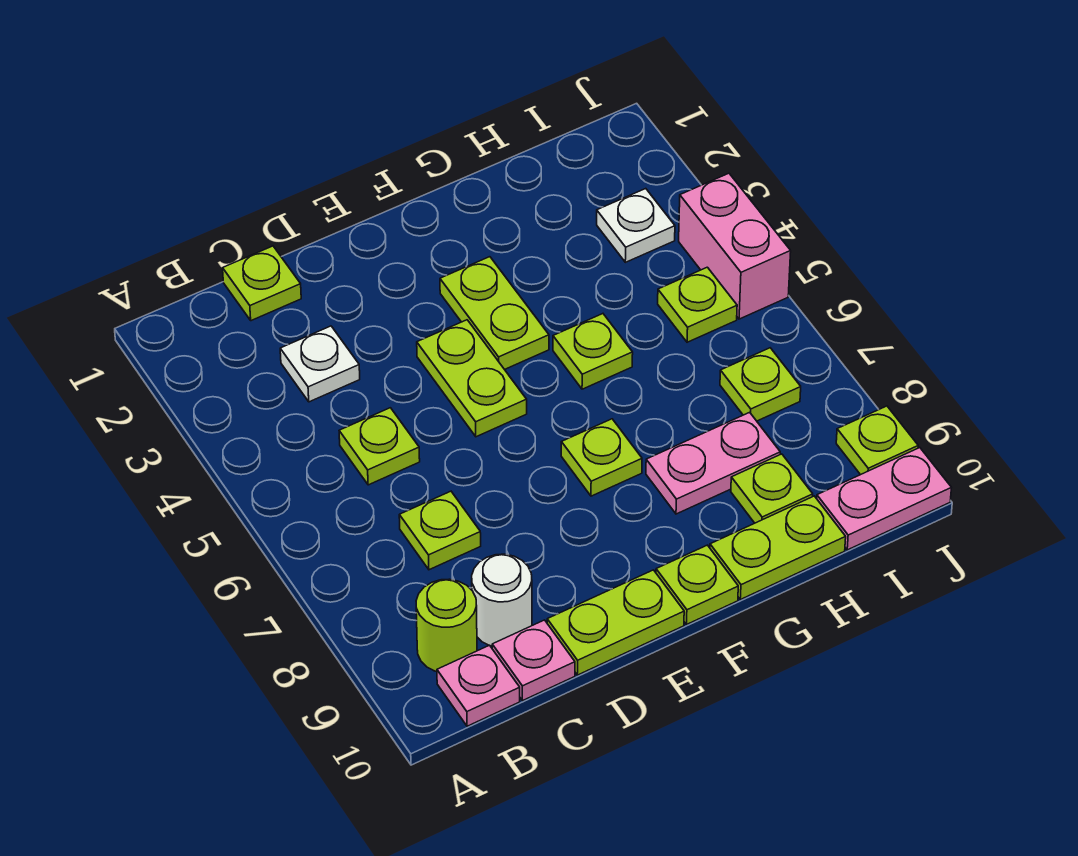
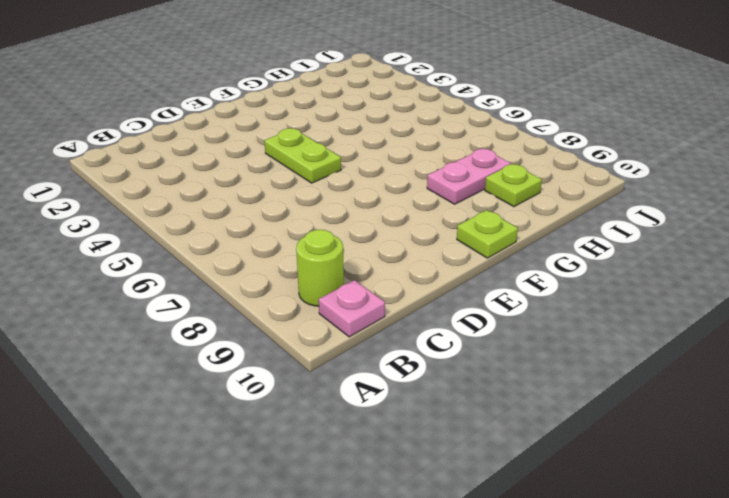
none -> lime 1x1 plate [223,246,301,321]
none -> white 1x1 plate [280,326,360,402]
none -> lime 1x1 plate [339,408,420,485]

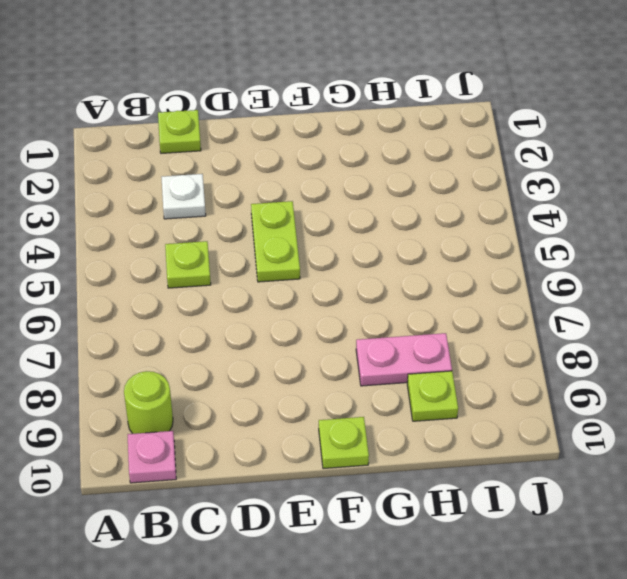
none -> lime 1x1 plate [399,491,481,570]
none -> white 1x1 round brick [472,554,532,646]
none -> pink 1x1 plate [492,620,575,701]

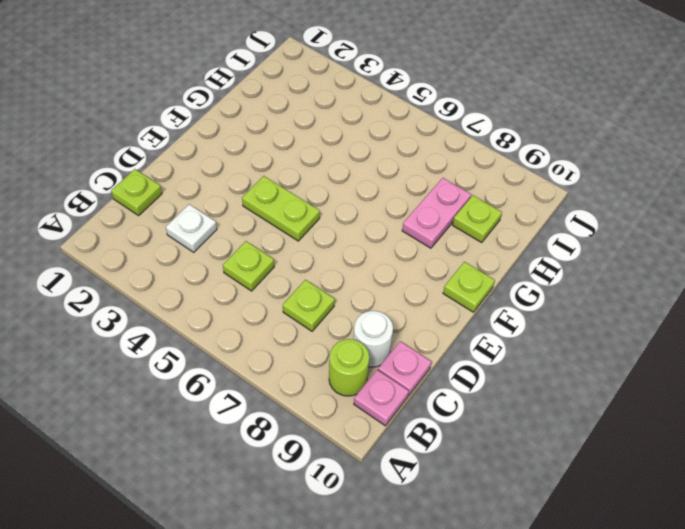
none -> lime 1x2 plate [547,570,684,675]
none -> lime 1x2 plate [440,257,549,369]
none -> lime 1x1 plate [561,419,642,496]

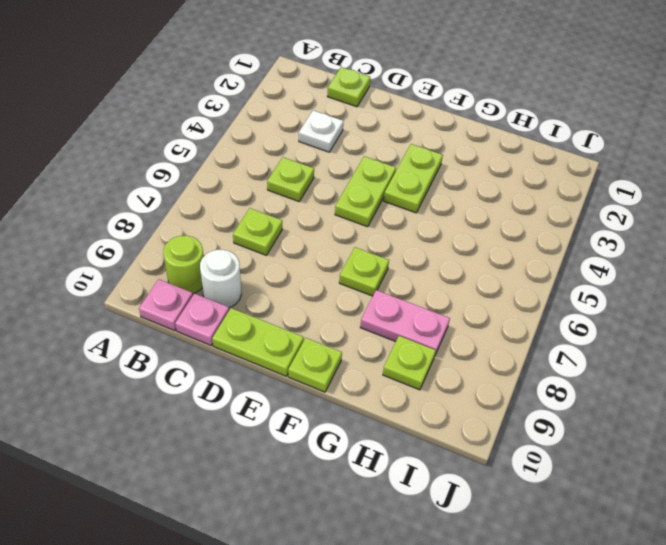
none -> lime 1x1 plate [553,314,633,389]
none -> lime 1x2 plate [710,496,846,600]
none -> white 1x1 plate [597,189,675,262]

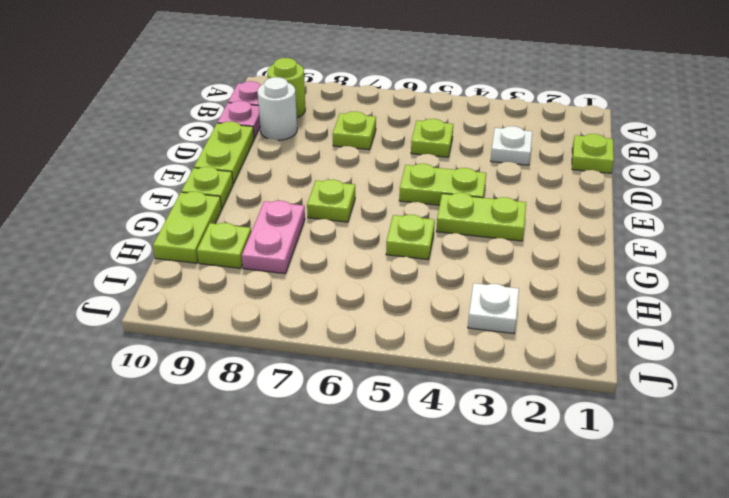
none -> lime 1x1 plate [658,267,737,342]
none -> lime 1x1 plate [720,348,801,421]
none -> pink 1x2 plate [817,448,951,550]

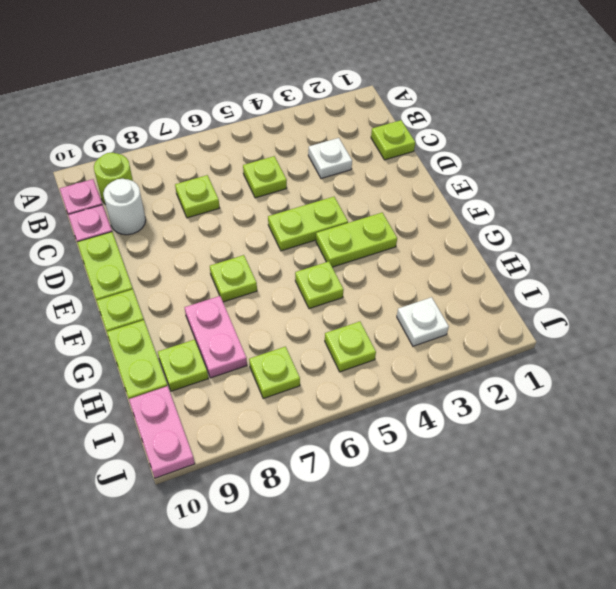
none -> pink 1x2 brick [679,173,791,319]
none -> lime 1x1 plate [836,406,918,475]

